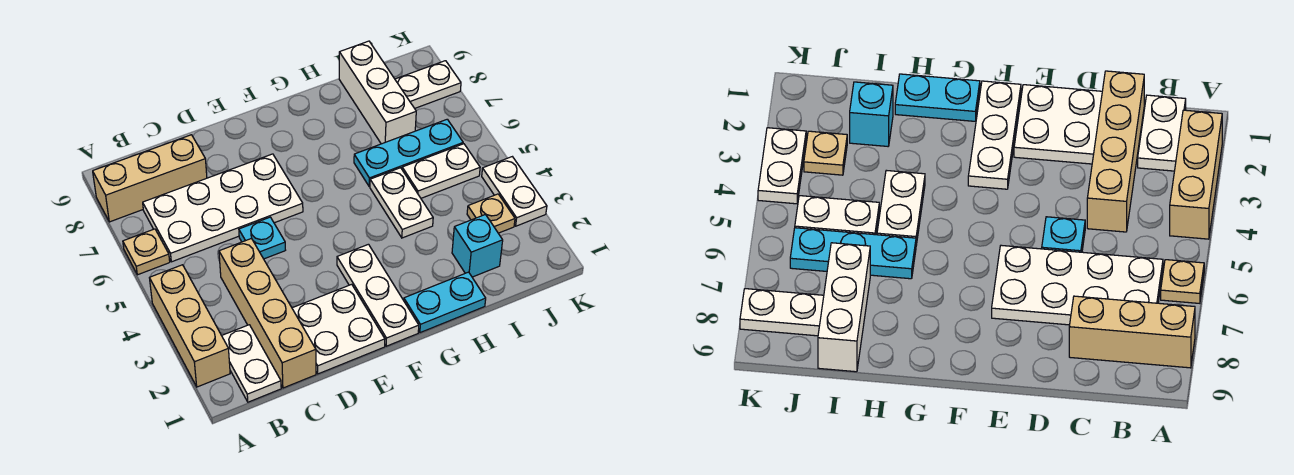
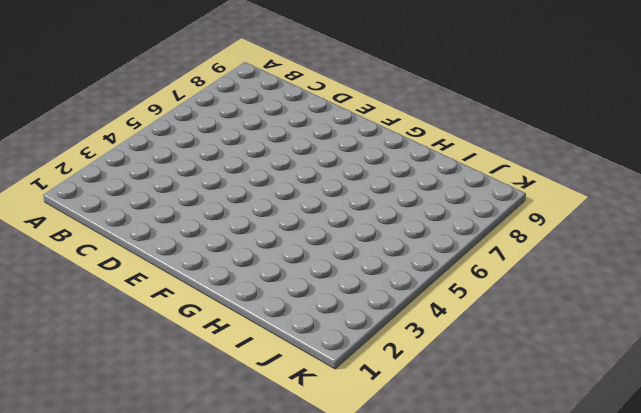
none -> tan 1x3 brick [150,265,230,387]
none -> tan 1x1 plate [123,229,170,275]
none -> tan 1x3 brick [93,135,207,222]

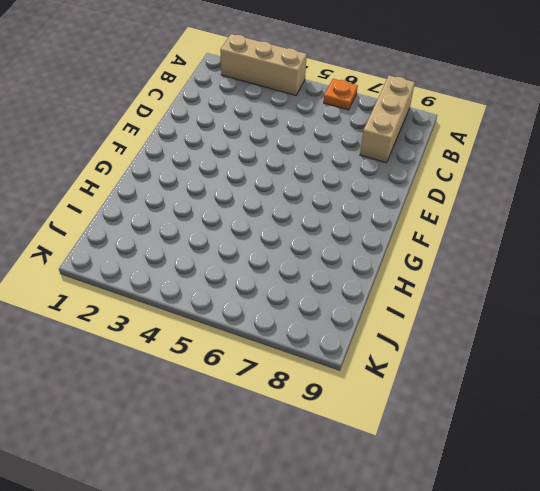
orange 1x1 plate [324,79,358,110] -> tan 1x1 plate [123,229,170,275]
none -> white 1x2 plate [222,325,281,402]
none -> white 2x4 plate [143,154,303,262]
none -> tan 1x4 brick [219,238,316,388]

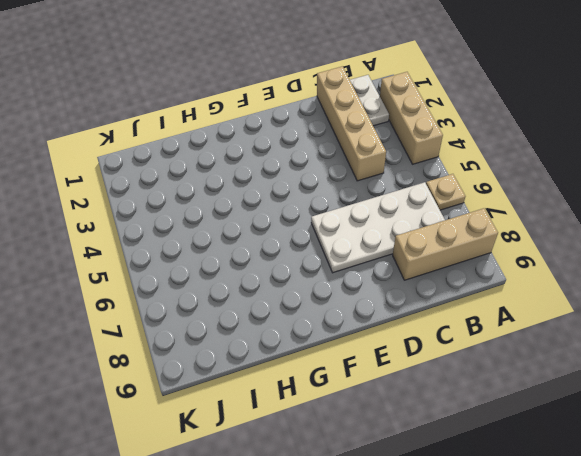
none -> white 2x2 plate [292,284,385,374]
none -> cyan 1x1 plate [239,217,285,259]
none -> white 1x3 plate [337,244,419,346]

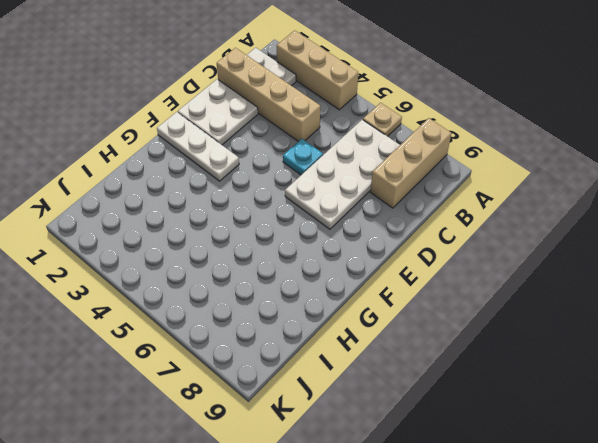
none -> cyan 1x2 plate [404,272,486,333]
none -> white 1x2 plate [370,168,433,238]
none -> cyan 1x3 plate [354,119,463,186]

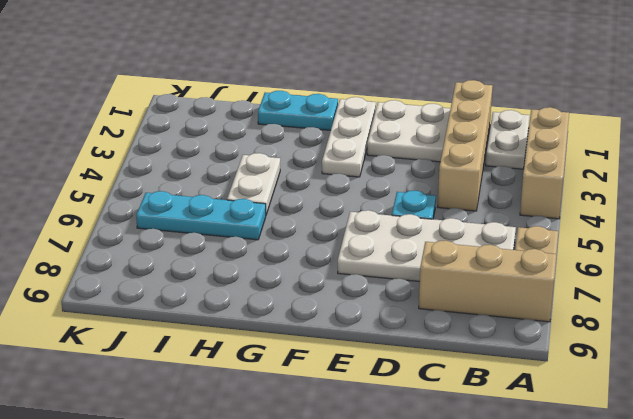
none -> cyan 1x1 brick [452,215,503,277]
none -> white 1x2 plate [402,144,480,198]
none -> white 1x3 brick [339,41,416,144]

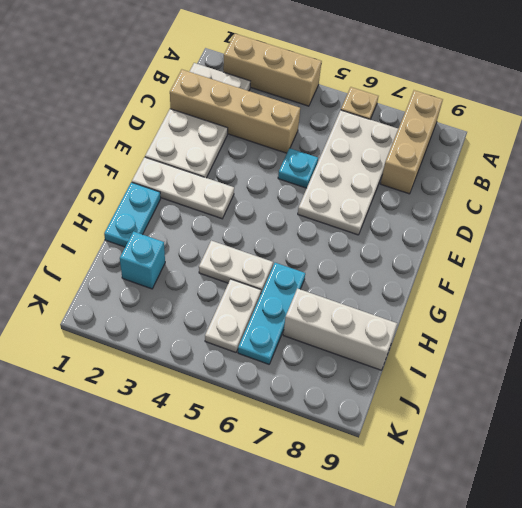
none -> tan 1x1 plate [467,194,515,233]
none -> white 1x2 plate [395,61,461,108]
none -> white 1x2 plate [482,157,547,226]

